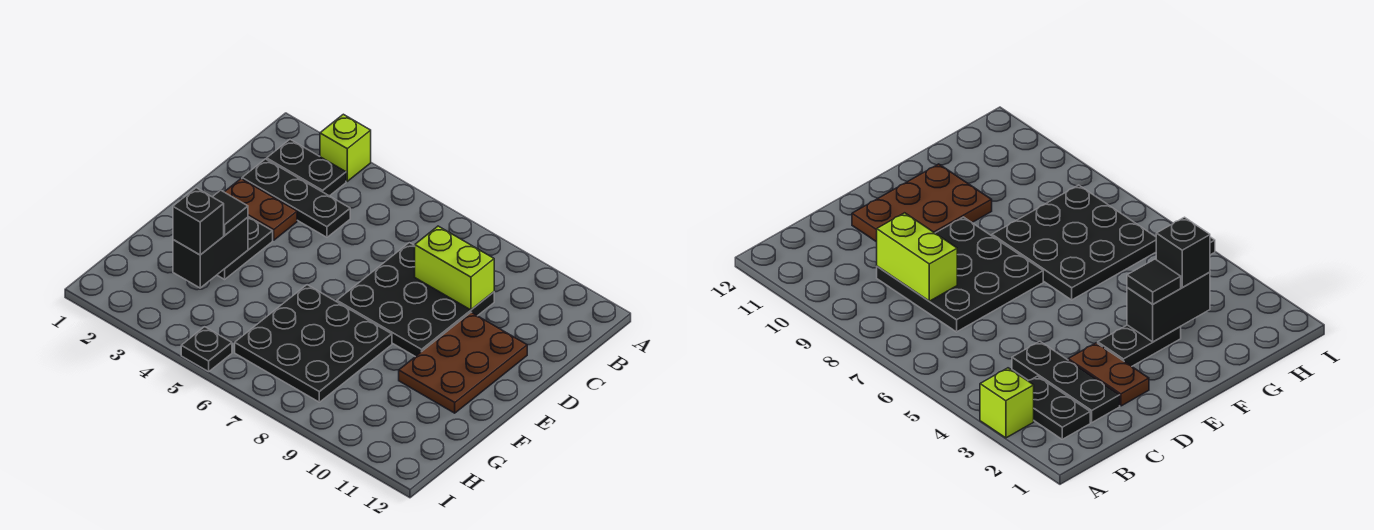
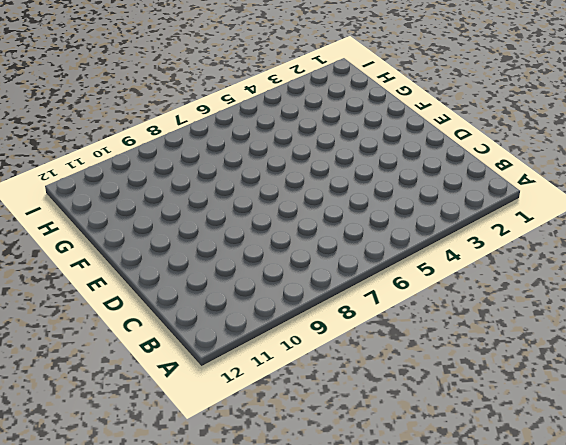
none -> lime 1x1 brick [320,114,371,181]
none -> black 1x2 plate [267,140,346,196]
none -> black 1x3 plate [242,159,350,237]

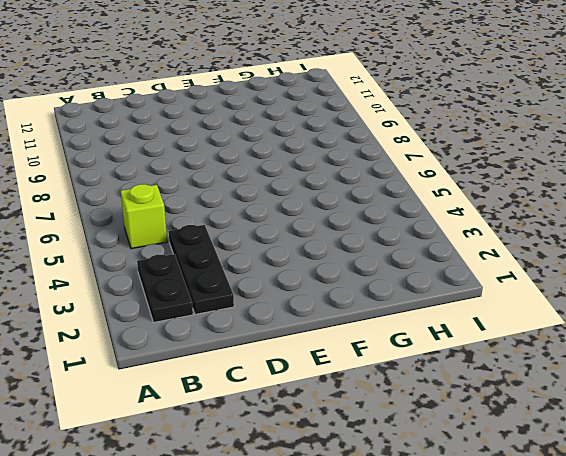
lime 1x1 brick [121,184,167,249] -> lime 1x1 brick moved to [320,114,371,181]
none -> black 3x3 plate [337,243,494,357]
none -> brown 1x2 plate [225,179,297,240]
none -> brown 2x3 plate [399,312,527,413]

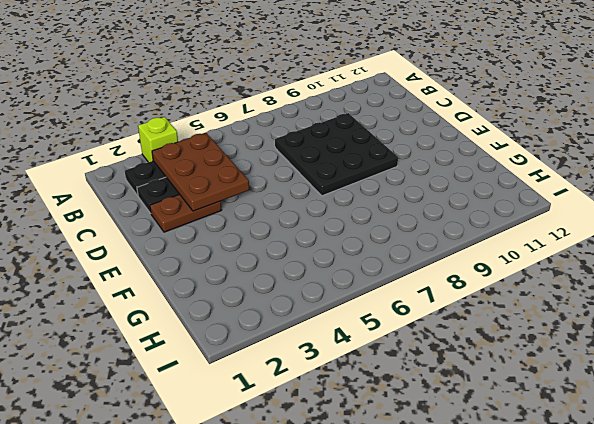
brown 2x3 plate [152,133,249,211] -> brown 2x3 plate moved to [399,312,527,413]
none -> black 1x2 plate [217,217,273,279]
none -> black 3x3 plate [235,285,392,402]
none -> black 1x1 plate [181,327,232,372]

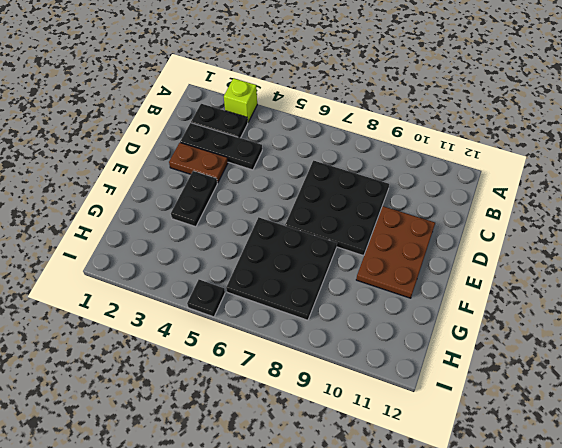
none -> lime 1x2 brick [415,226,494,310]
none -> black 1x2 brick [173,217,248,288]
none -> black 1x1 tile [213,190,248,235]

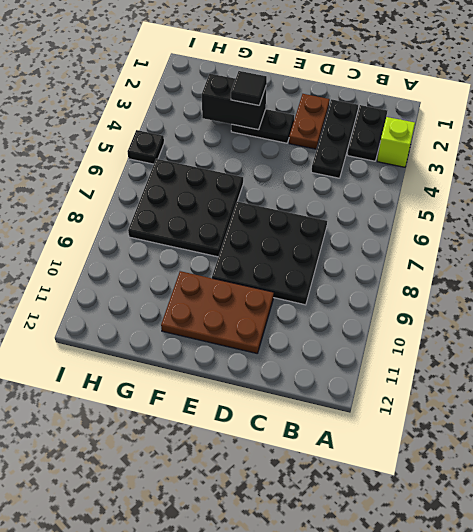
none -> lime 1x2 brick [415,226,494,310]
none -> black 1x1 brick [173,188,224,255]

